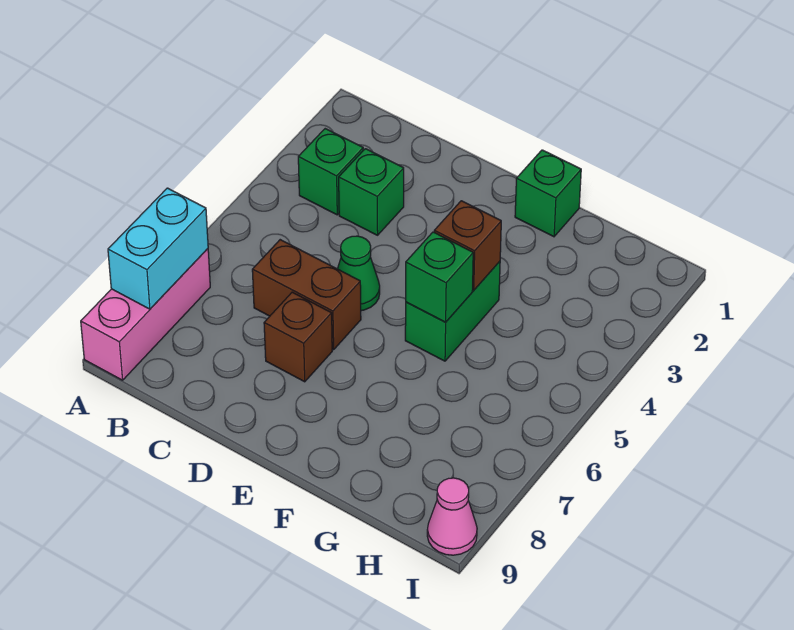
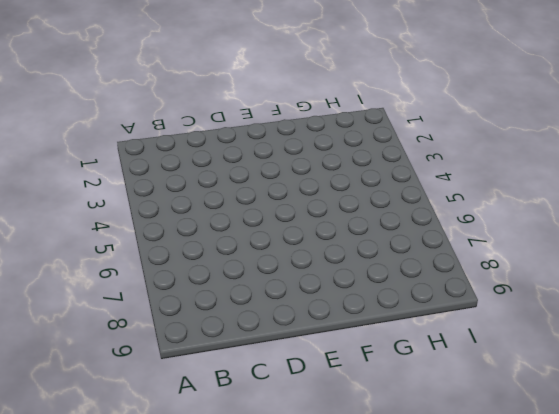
none -> pink 1x3 brick [81,249,210,380]
none -> green 1x1 brick [298,129,363,215]
none -> green 1x1 brick [339,149,404,235]

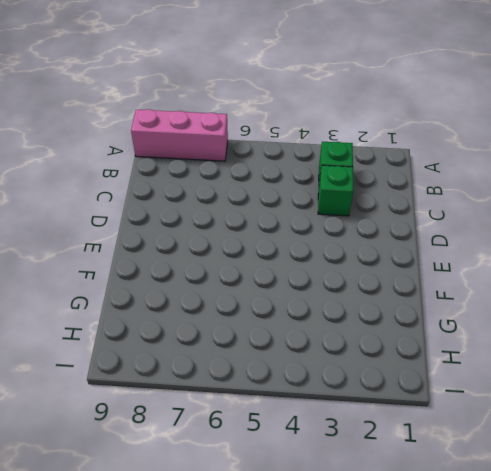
none -> brown 1x2 brick [252,240,361,350]
none -> green 1x1 cone [338,236,380,311]
none -> brown 1x1 brick [264,292,332,382]

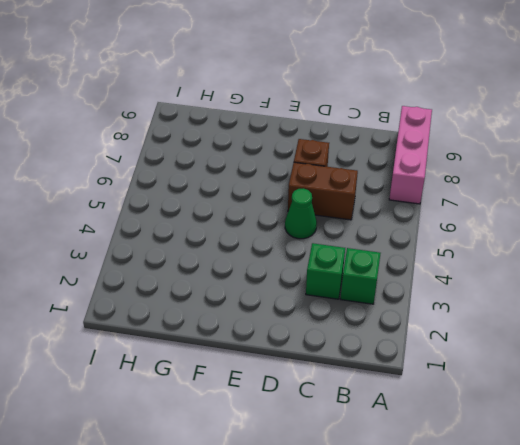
none -> green 1x1 brick [515,150,581,237]
none -> green 1x2 brick [405,261,500,361]
none -> pink 1x1 cone [427,478,477,555]

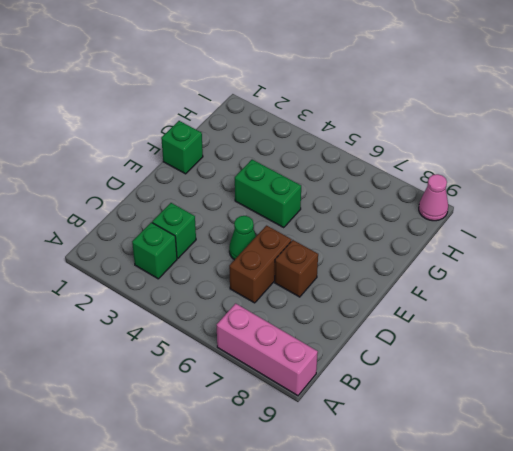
none -> cyan 1x2 brick [108,188,208,309]
none -> brown 1x1 brick [434,201,501,290]
none -> green 1x1 brick [406,232,473,322]

